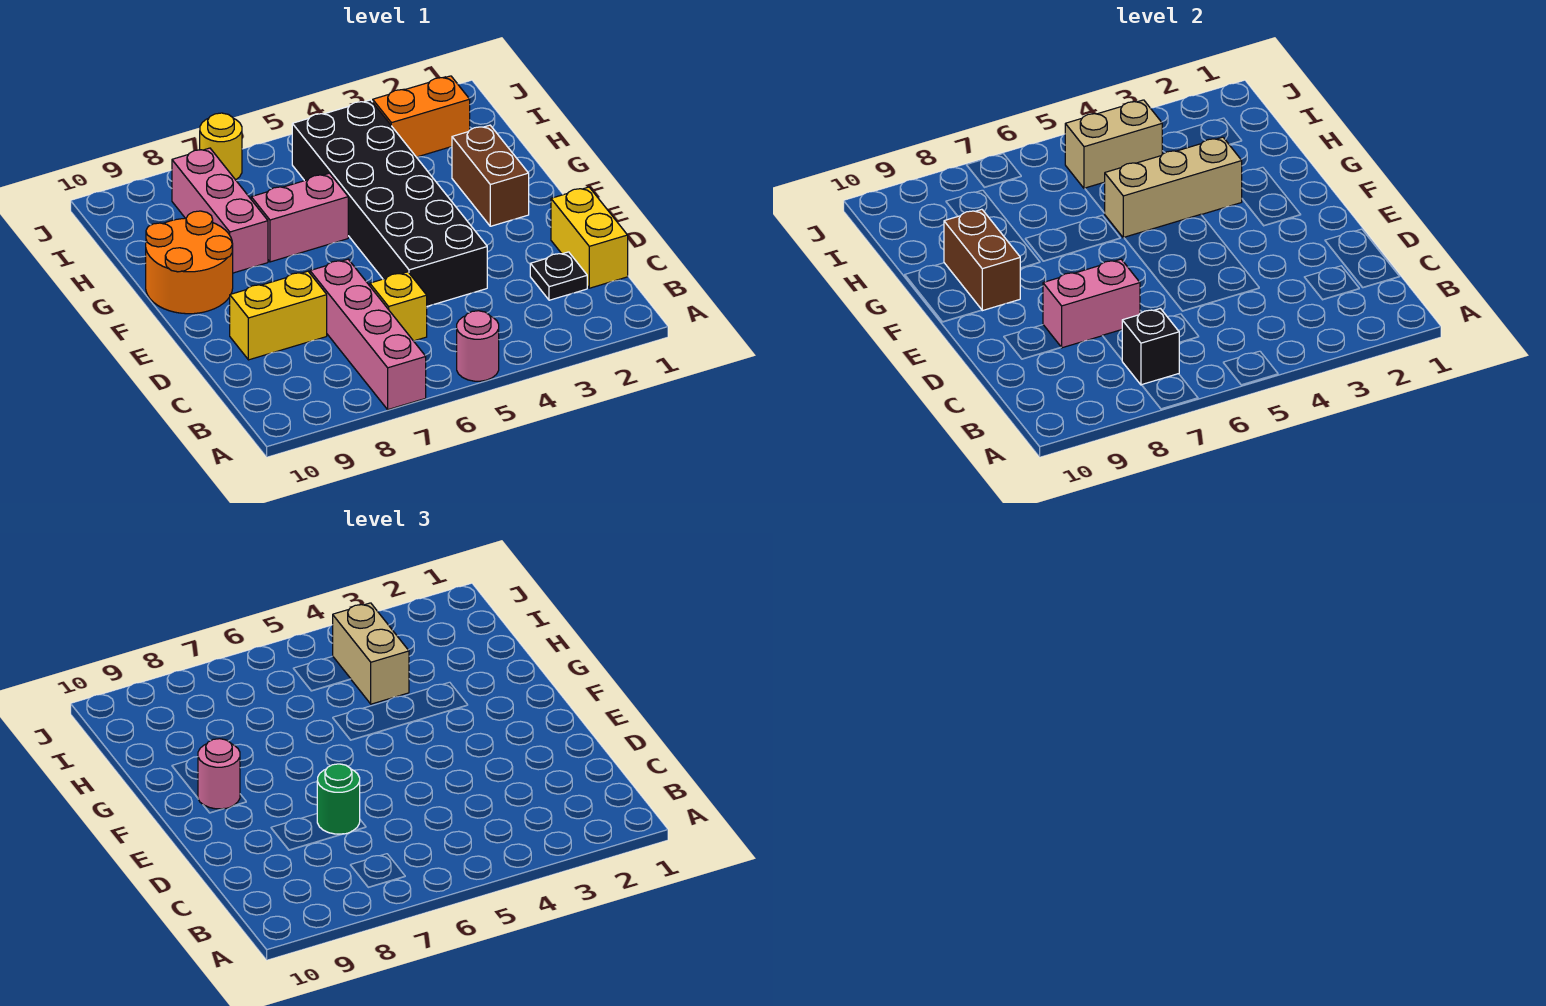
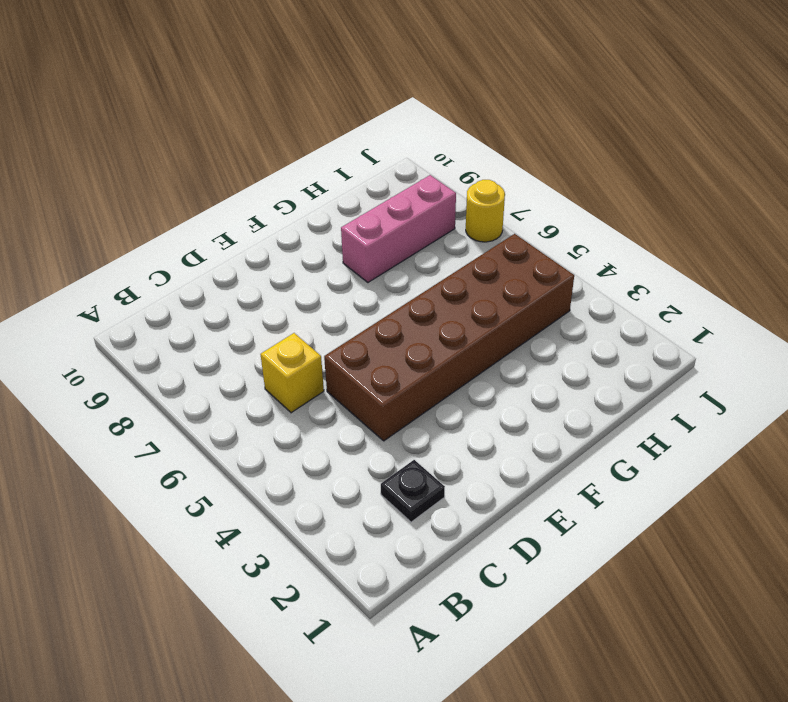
brown 2x6 brick [324,234,574,441] -> black 2x6 brick [292,100,487,306]
none -> pink 1x1 round brick [457,311,499,381]
none -> pink 1x4 brick [310,259,426,410]
none -> yellow 1x2 brick [551,187,628,288]

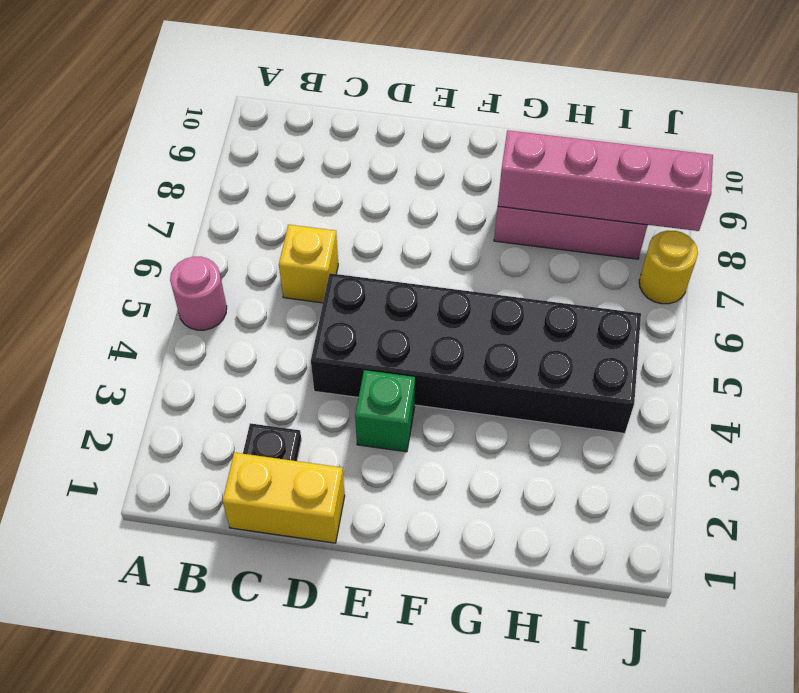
green 1x1 brick [355,370,415,452] -> none
pink 1x4 brick [498,130,713,231] -> pink 1x4 brick moved to [310,259,426,410]
none -> yellow 1x2 brick [230,271,327,360]
none -> brown 1x2 brick [452,125,529,226]
none -> orange 2x2 round brick [146,211,233,314]

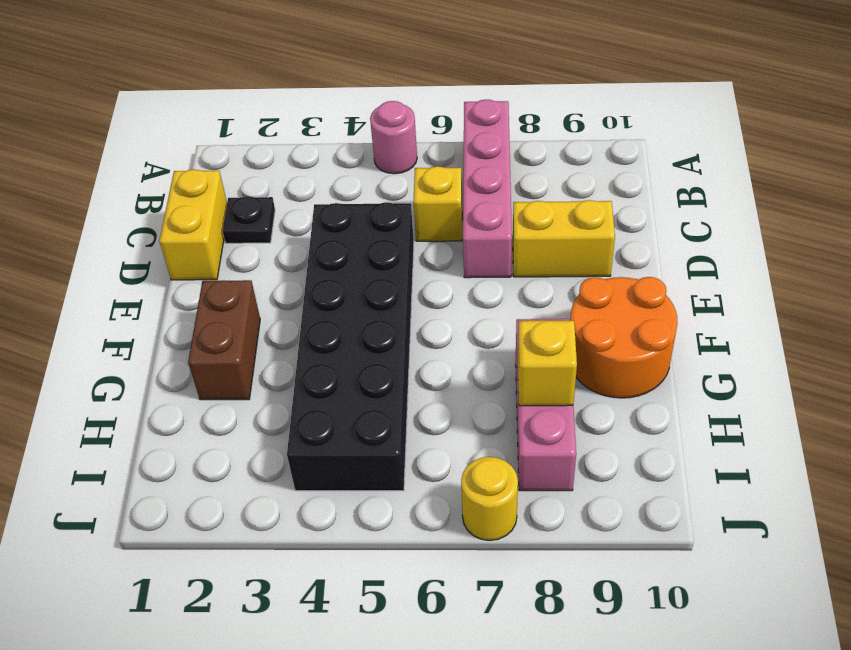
yellow 1x1 brick [518,321,577,406] -> none
none -> pink 1x2 brick [251,173,348,262]
none -> orange 1x2 brick [373,76,470,157]
none -> black 1x1 brick [1122,308,1180,385]

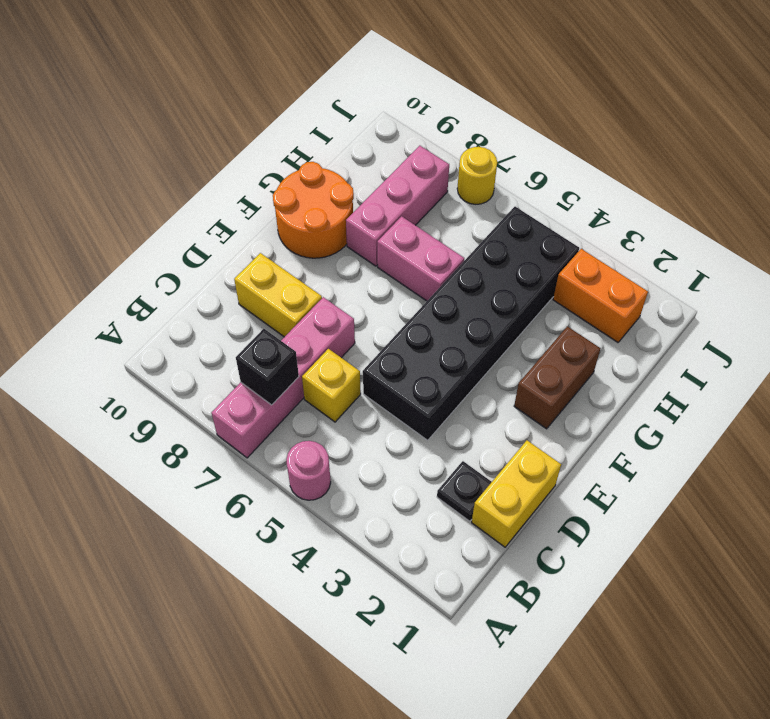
none -> pink 1x2 brick [1043,259,1140,348]
none -> brown 1x2 brick [944,209,1020,311]
none -> tan 1x3 brick [1105,137,1242,238]

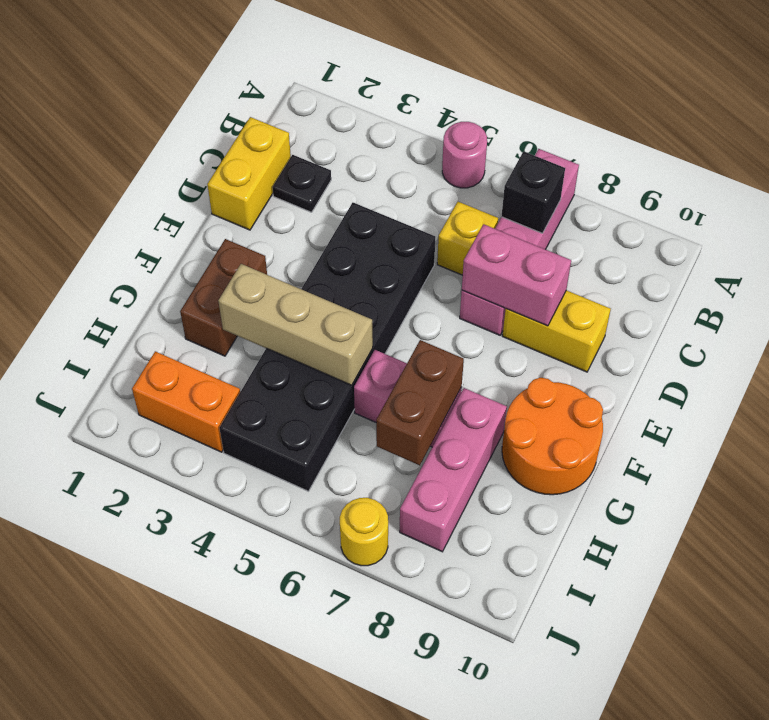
brown 1x2 brick [376,340,464,465] -> brown 1x2 brick moved to [944,209,1020,311]
none -> tan 1x2 brick [1065,100,1162,189]
none -> green 1x1 round brick [317,764,360,834]
none -> pink 1x1 round brick [198,739,240,809]

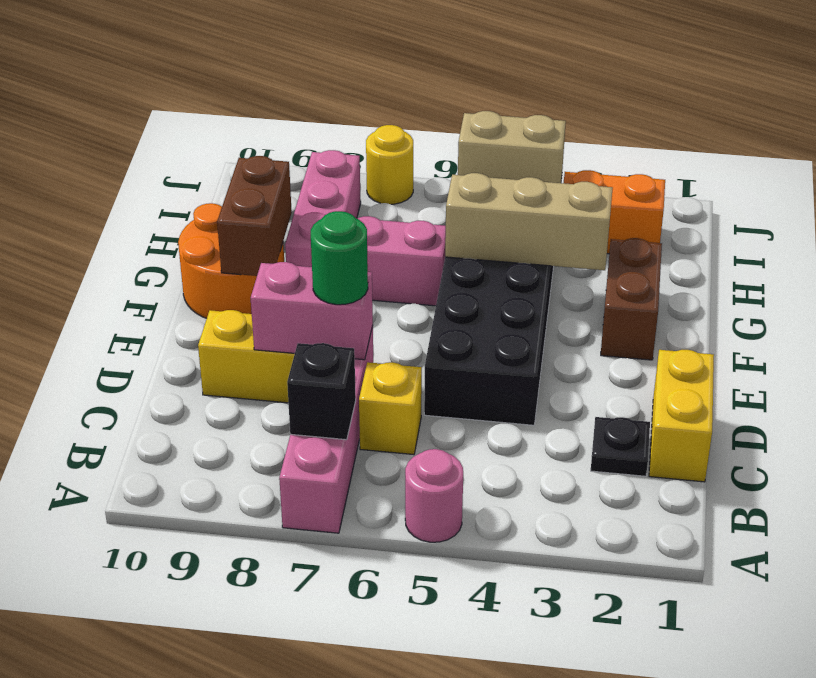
none -> pink 1x1 round brick [198,739,240,809]
none -> tan 1x2 brick [333,603,409,704]

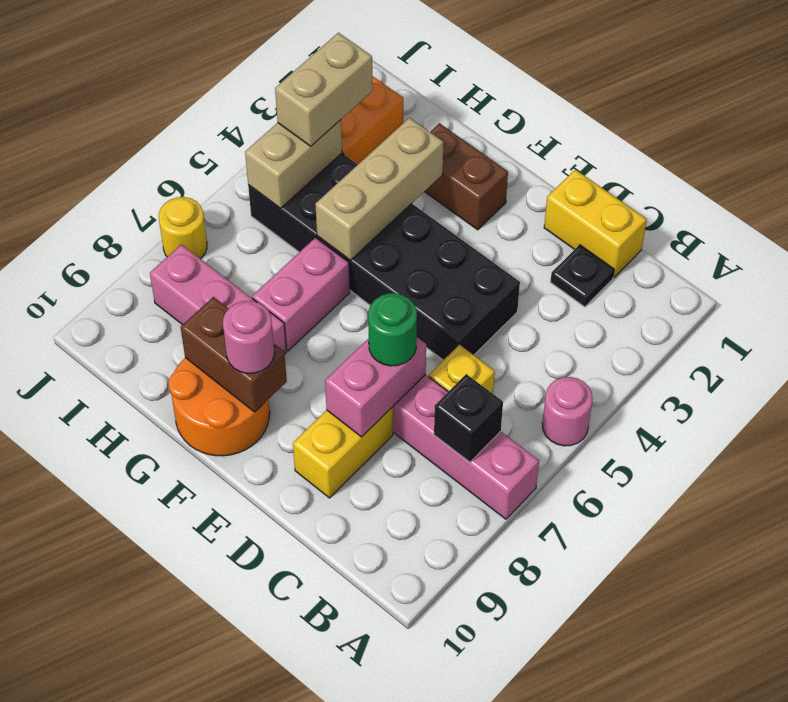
tan 1x2 brick [275,33,373,146] -> tan 1x2 brick turned to [333,603,409,704]

